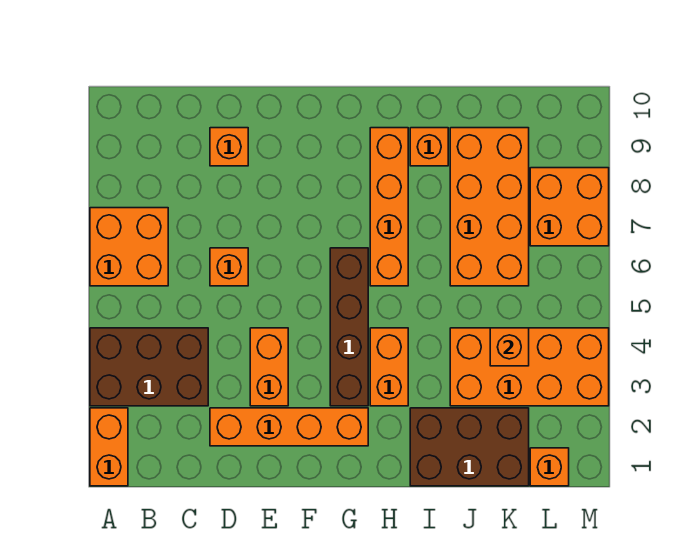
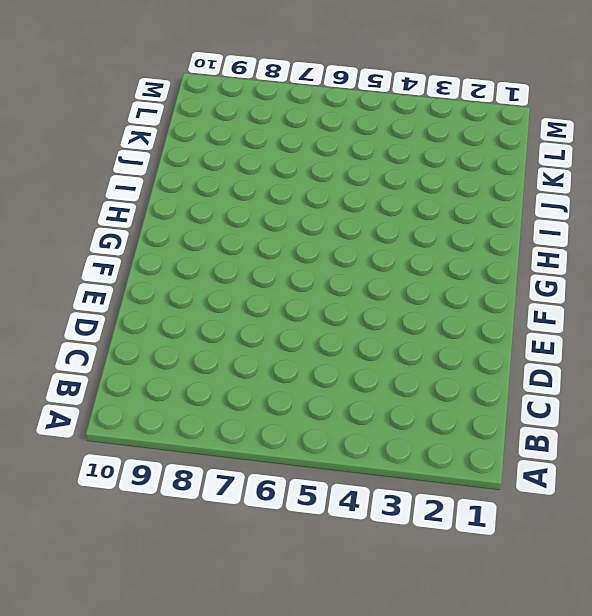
none -> orange 1x2 brick [90,408,128,486]
none -> brown 2x3 brick [90,328,208,406]
none -> orange 2x2 brick [90,208,168,286]

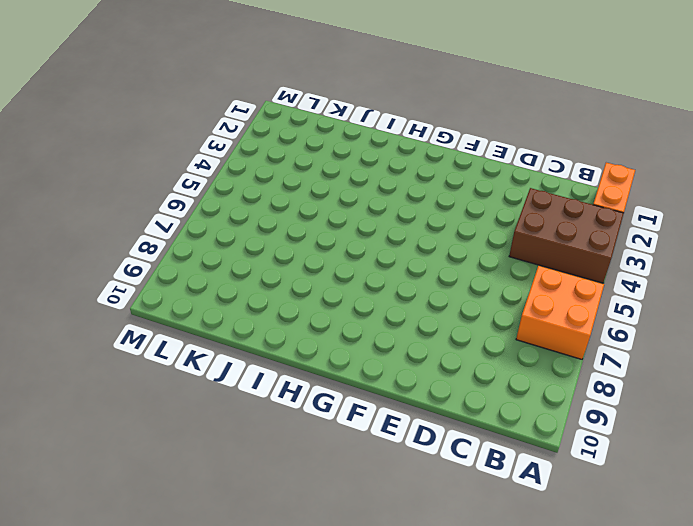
none -> orange 1x4 brick [210,408,368,446]
none -> orange 1x1 brick [210,248,248,286]
none -> orange 1x1 brick [210,128,248,166]

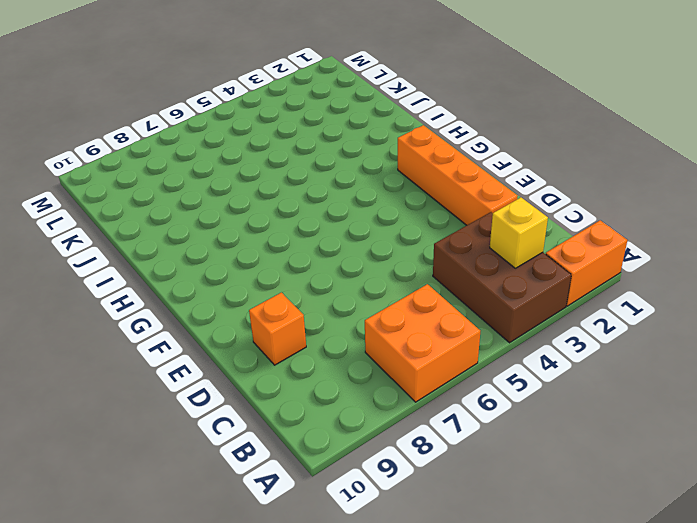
yellow 1x1 brick [490,198,548,268] -> none
none -> orange 1x1 brick [210,248,248,286]
none -> orange 1x2 brick [250,328,288,406]
none -> brown 1x4 brick [330,248,368,406]

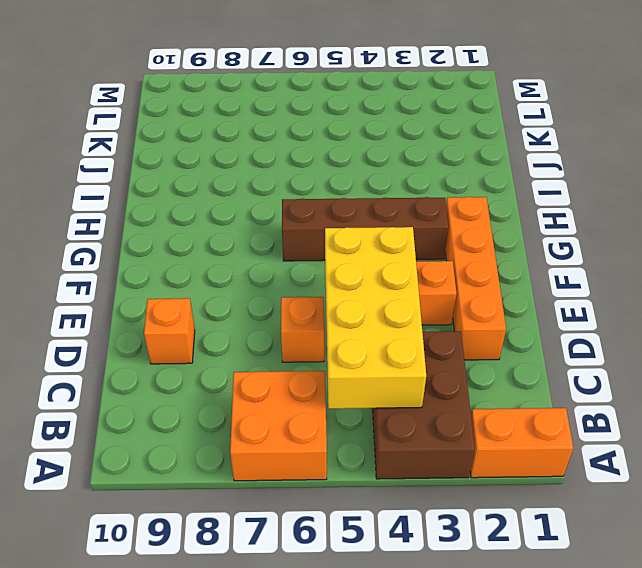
yellow 2x4 brick [325,227,426,409] -> none
none -> orange 1x2 brick [370,328,408,406]
none -> orange 1x4 brick [370,128,408,286]
none -> brown 2x3 brick [410,408,529,486]

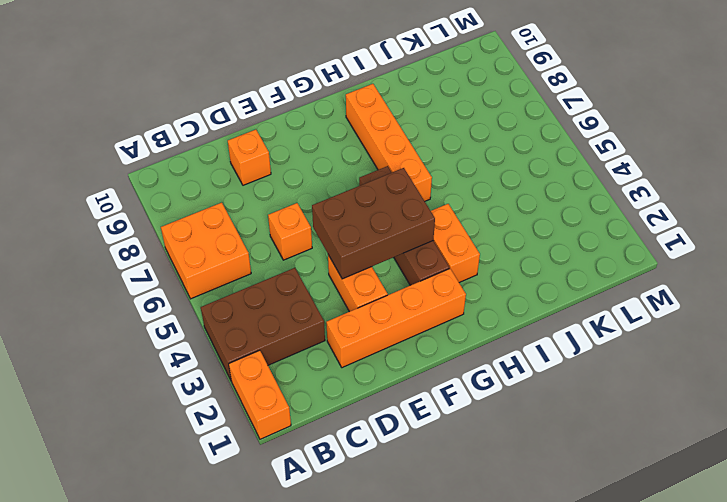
brown 2x3 brick [312,168,435,279] -> brown 2x3 brick moved to [410,408,529,486]
none -> orange 1x1 brick [410,128,448,166]
none -> orange 2x4 brick [450,328,609,406]
none -> orange 2x4 brick [450,128,529,286]

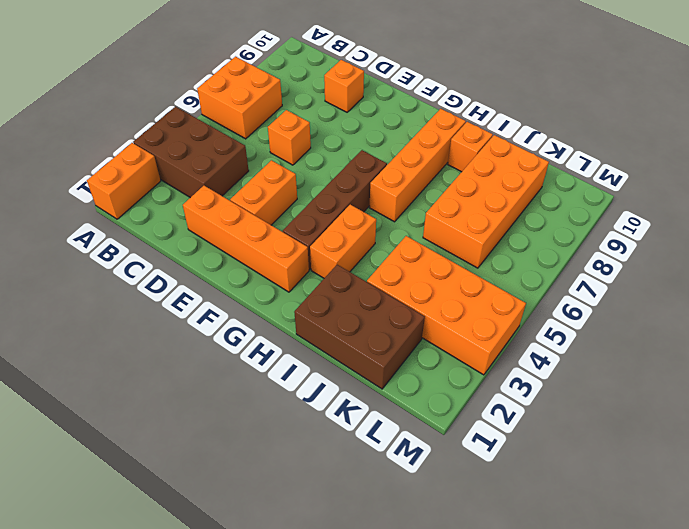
none -> orange 1x1 brick [530,448,569,486]
none -> orange 2x2 brick [530,168,609,246]
none -> orange 1x1 brick [490,328,529,366]

